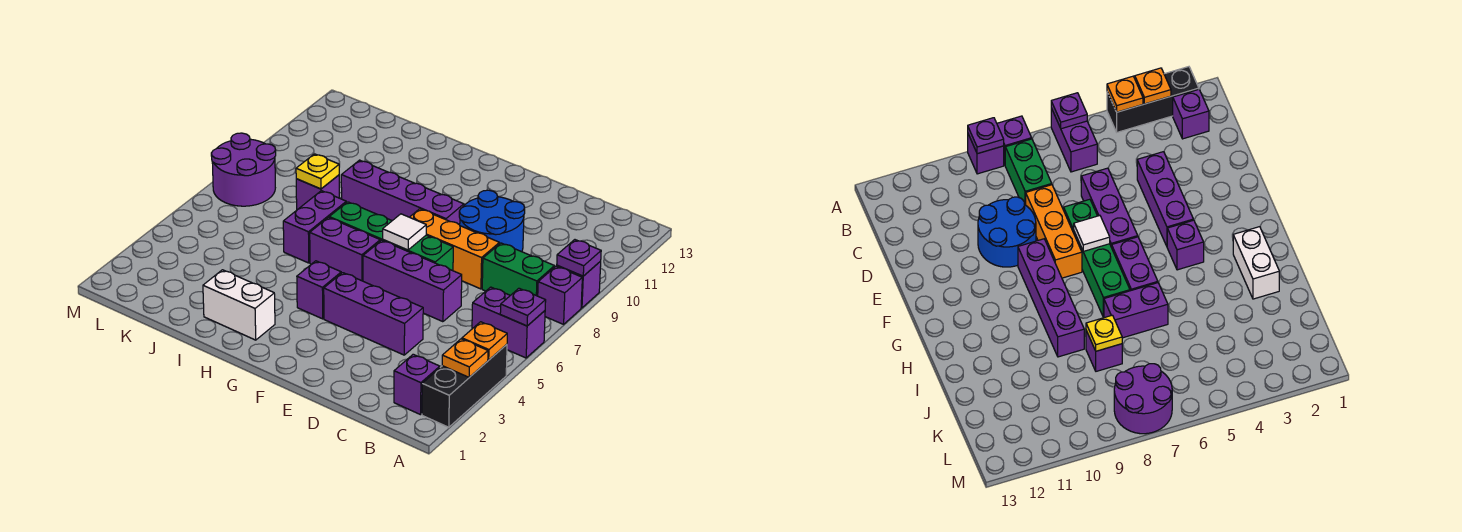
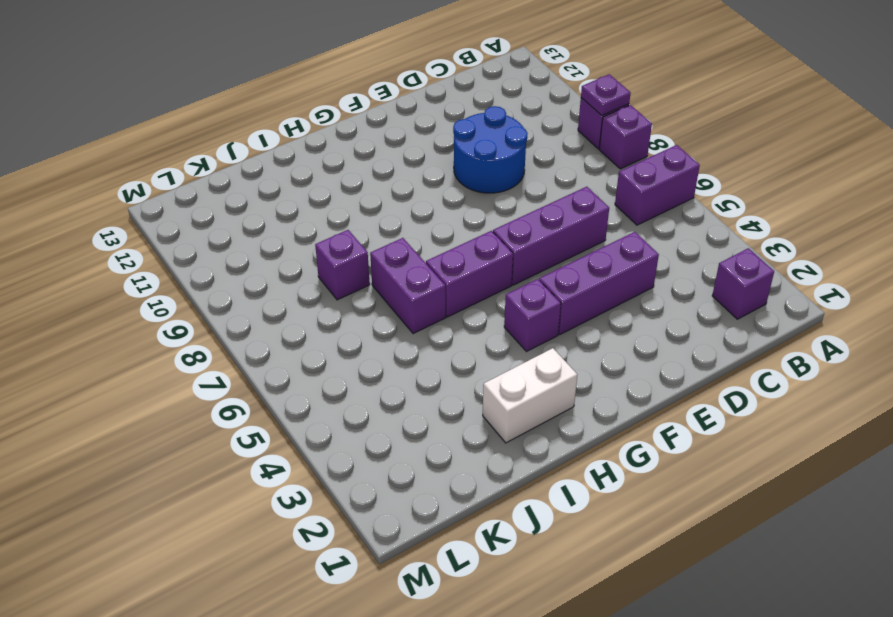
none -> black 1x3 brick [422,344,507,427]
none -> green 1x2 brick [482,243,555,296]
none -> orange 1x3 brick [410,209,499,289]

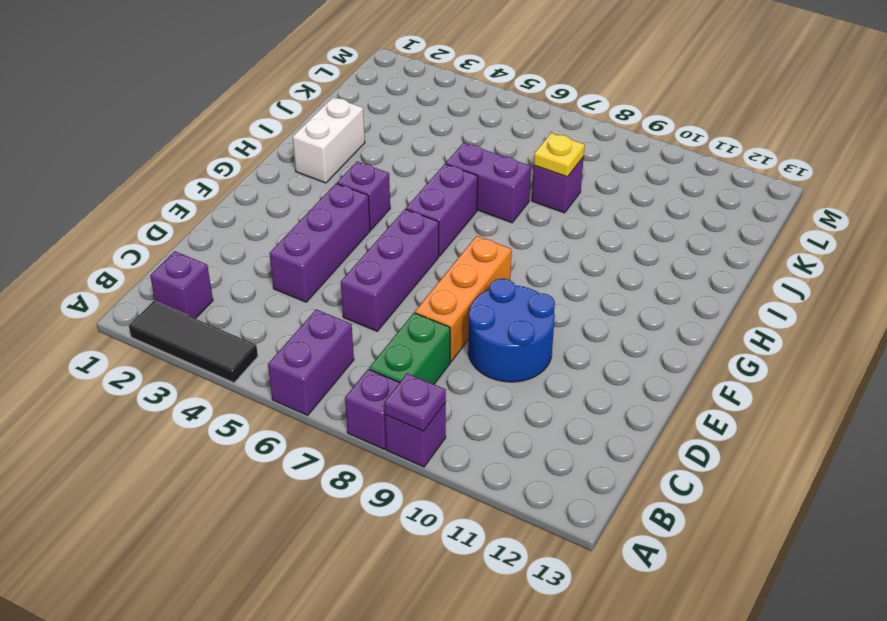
black 1x3 tile [129,301,258,383] -> black 1x3 brick [422,344,507,427]
none -> green 1x4 brick [329,202,453,271]
none -> purple 1x4 brick [341,160,464,225]
none -> purple 2x2 round brick [211,133,276,206]

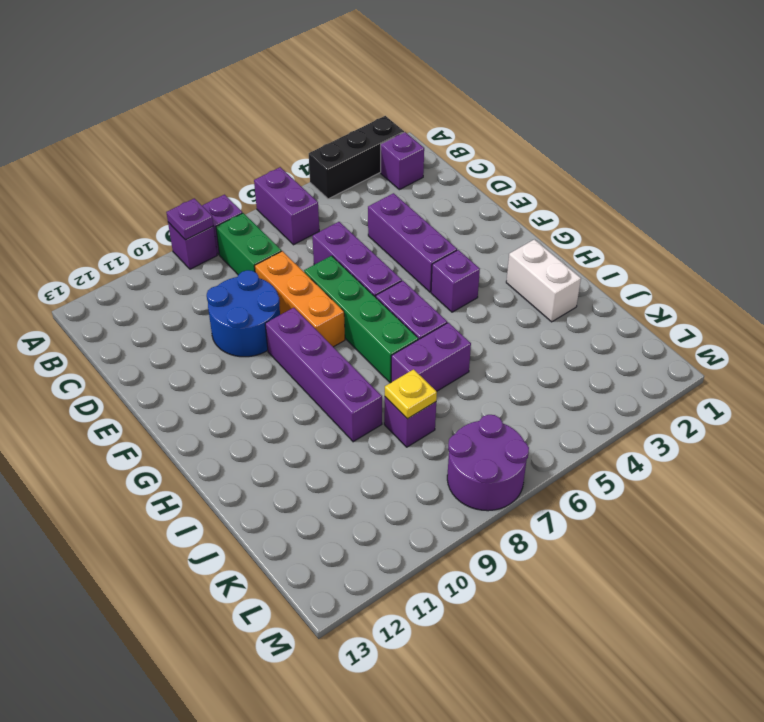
none -> orange 1x1 plate [442,339,488,377]
none -> orange 1x1 plate [462,322,507,360]
none -> purple 1x1 plate [500,288,546,326]

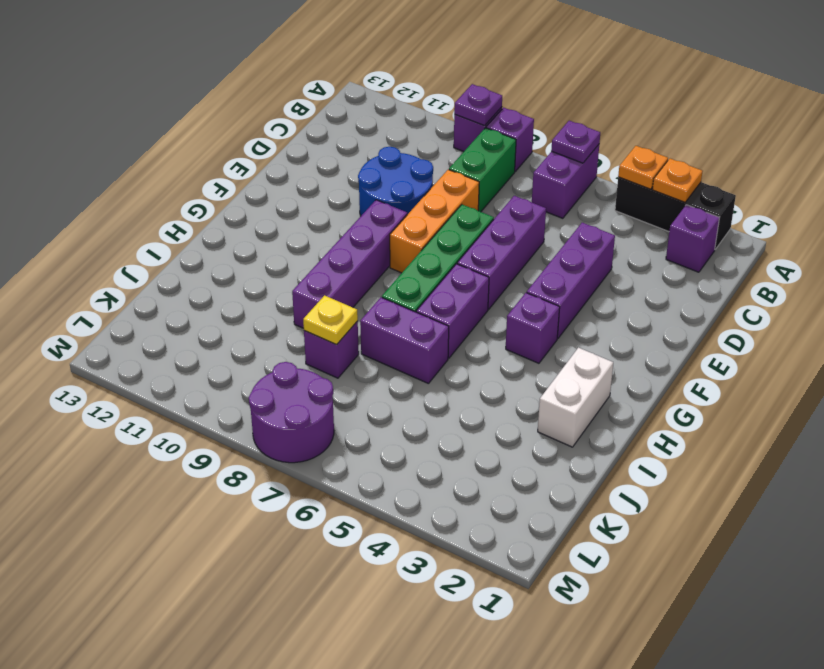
none -> white 1x1 tile [383,214,426,250]

